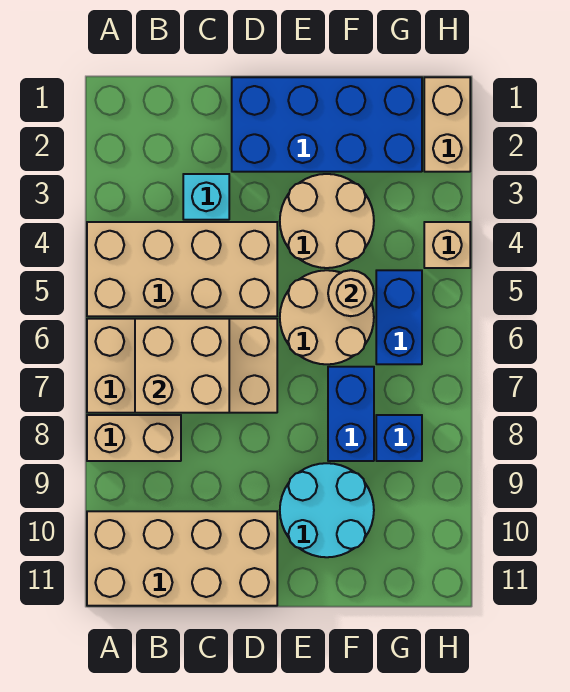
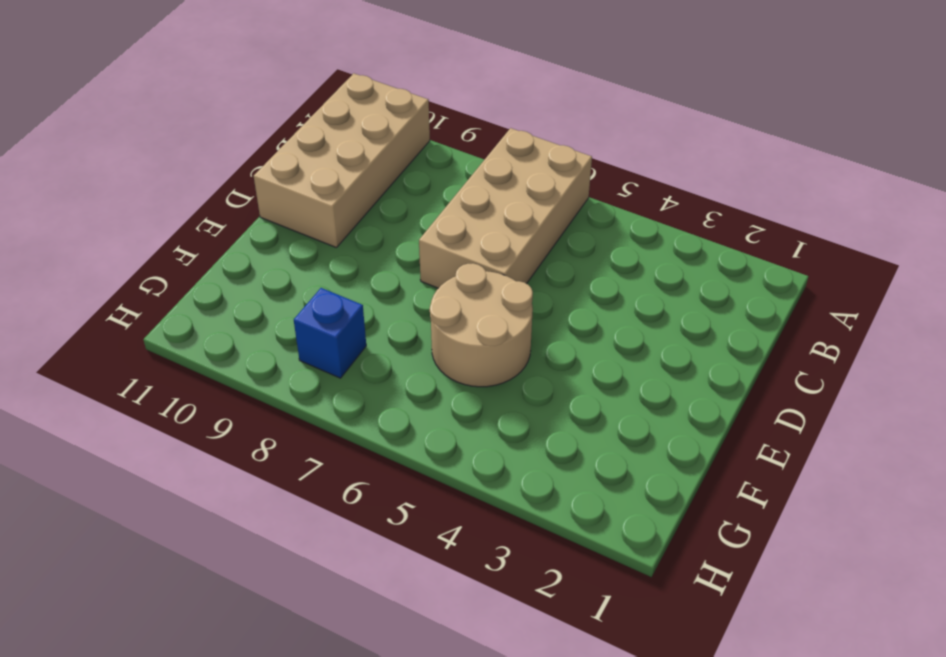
none -> tan 2x4 brick [87,222,277,316]
none -> tan 1x2 brick [87,415,181,461]
none -> cyan 1x1 brick [183,174,229,220]

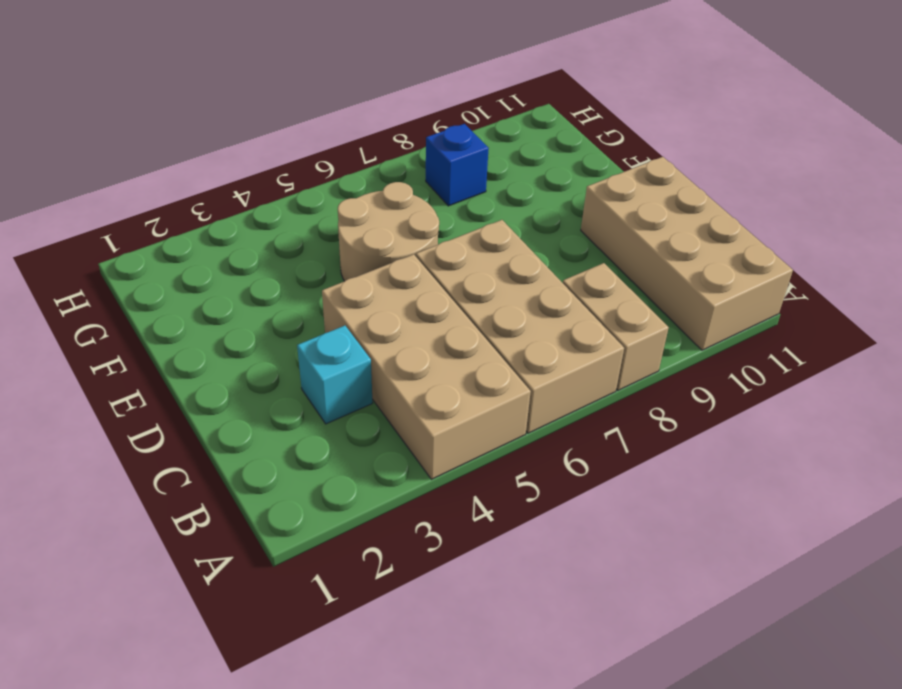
none -> blue 2x4 brick [232,77,422,172]
none -> tan 2x2 round brick [280,174,374,268]
none -> cyan 2x2 round brick [280,463,374,557]

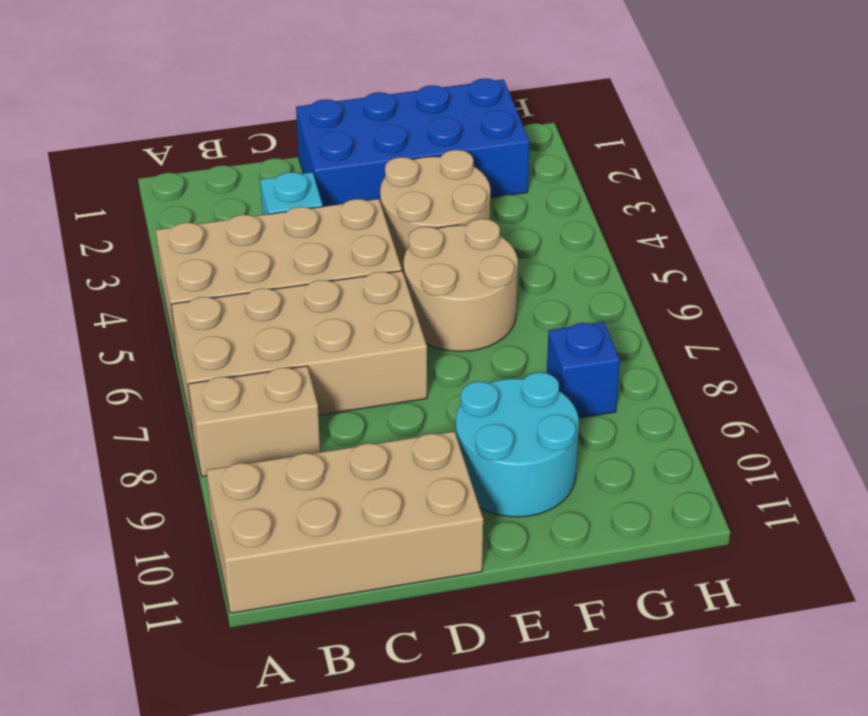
none -> blue 1x2 brick [328,367,374,461]
none -> blue 1x2 brick [376,270,422,364]
none -> tan 1x2 brick [424,77,470,172]

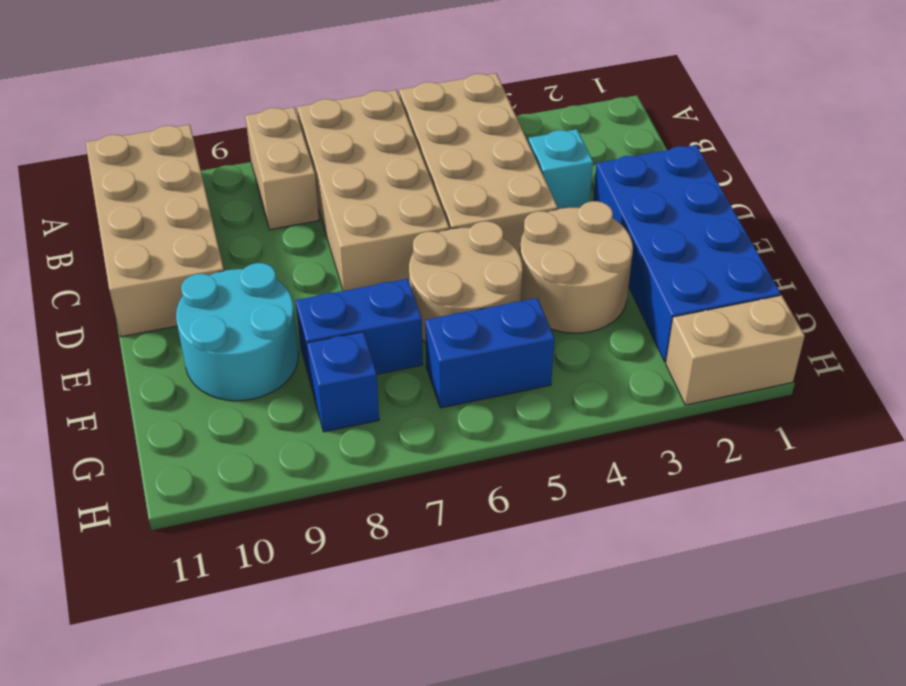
none -> tan 1x1 brick [424,222,470,268]
none -> tan 2x2 brick [135,319,229,413]
none -> tan 1x1 round brick [328,270,374,316]

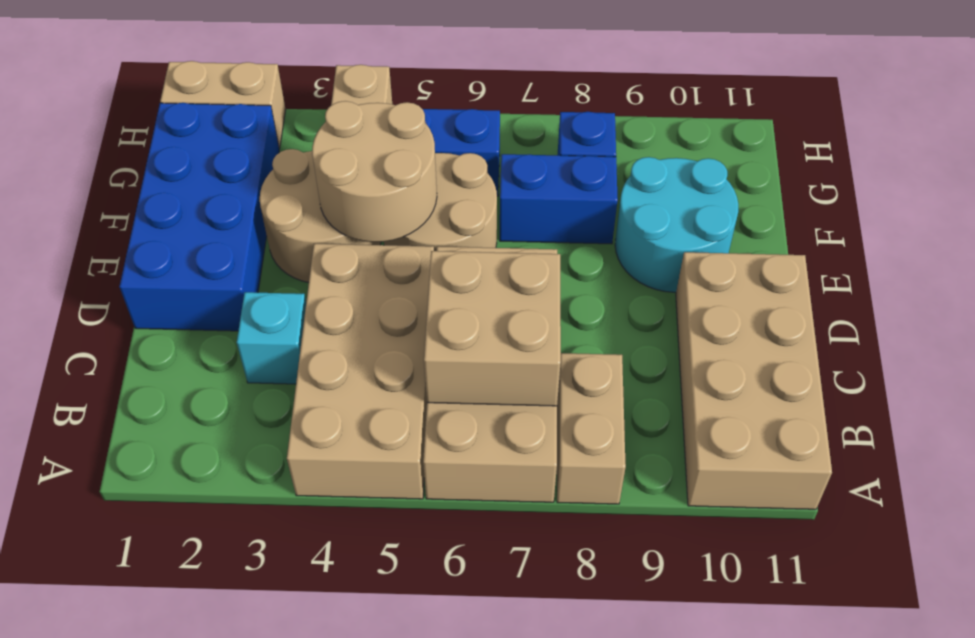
tan 2x2 round brick [312,101,437,242] -> tan 1x1 round brick [328,270,374,316]

